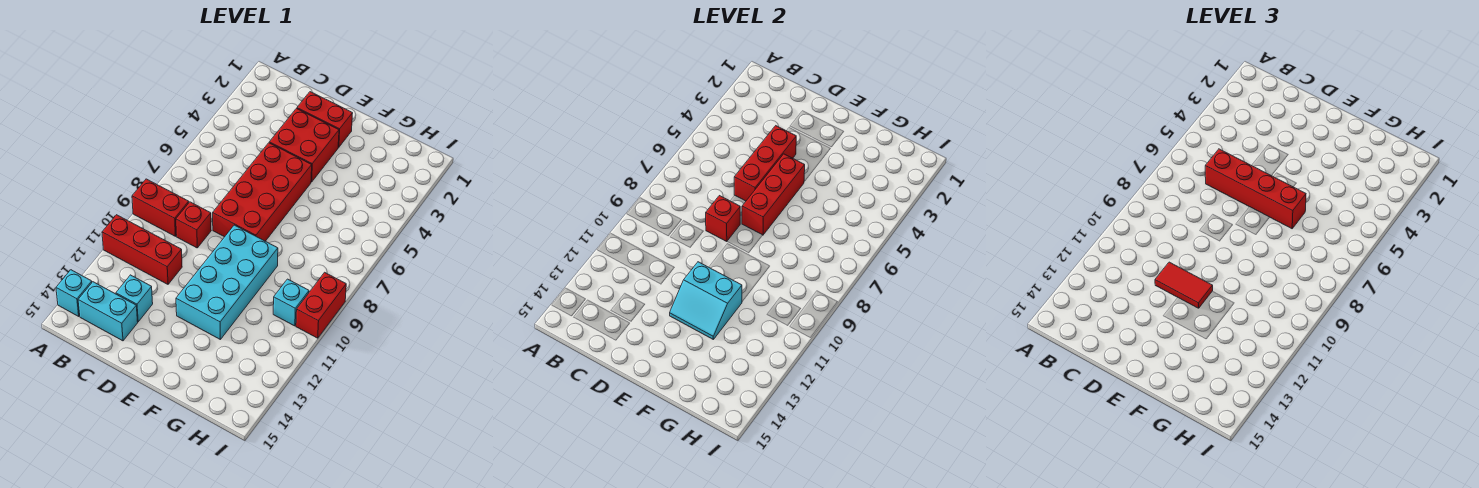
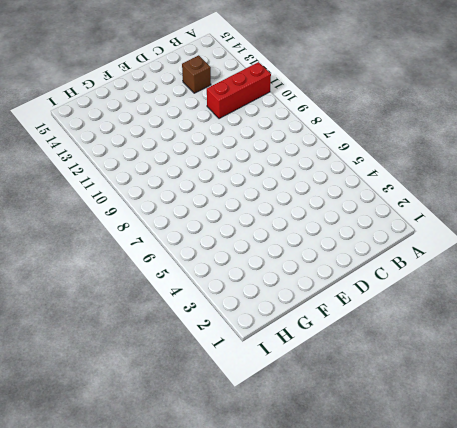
brown 1x1 brick [182,55,211,93] -> cyan 1x1 brick [116,275,153,322]
none -> red 1x2 brick [132,179,189,236]
none -> cyan 1x1 brick [56,270,92,316]
none -> cyan 1x2 brick [78,282,138,341]

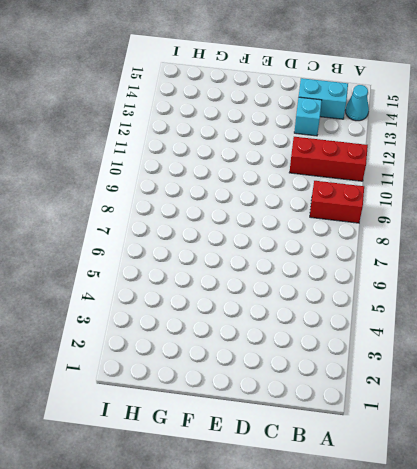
cyan 1x1 cone [346,85,369,121] -> cyan 1x1 brick [56,270,92,316]
none -> red 1x1 brick [176,202,211,248]
none -> red 1x2 brick [297,92,353,147]
none -> red 2x2 brick [269,109,339,182]

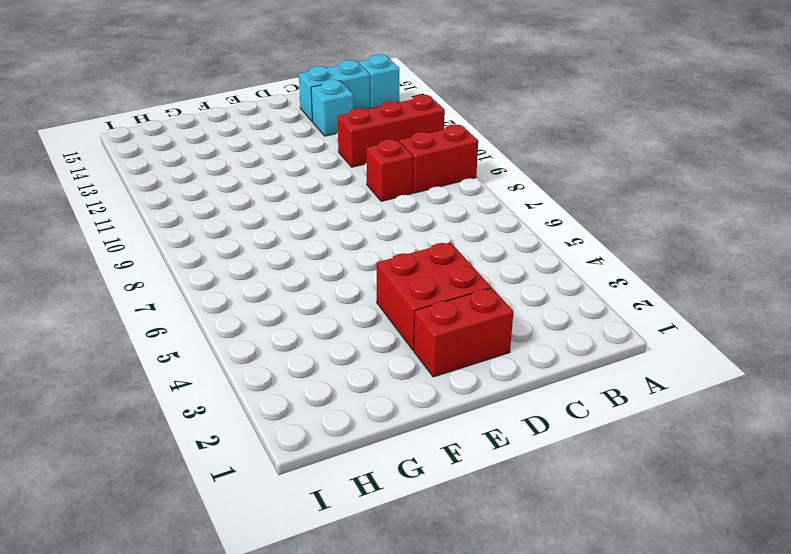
none -> red 2x4 brick [213,143,312,241]
none -> cyan 2x4 brick [176,225,278,340]
none -> cyan 1x1 brick [273,279,309,326]

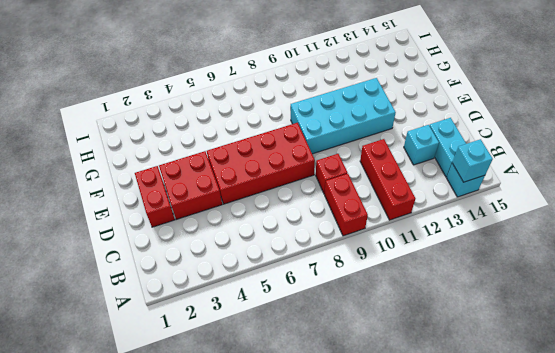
cyan 1x1 brick [452,139,493,182] -> cyan 1x1 brick moved to [273,279,309,326]
none -> red 1x2 brick [296,272,346,338]
none -> red 1x3 brick [734,126,796,201]
none -> red 1x1 brick [706,196,740,242]

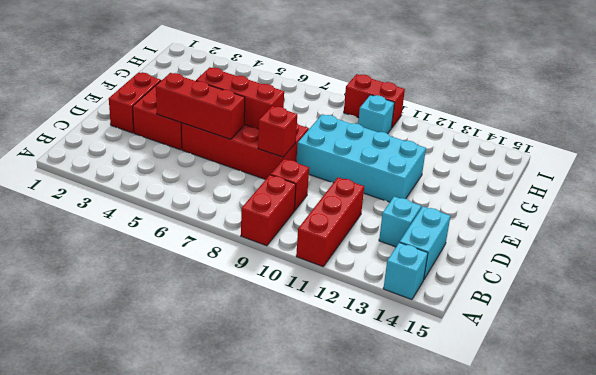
none -> cyan 2x2 slope [670,262,742,340]
none -> red 1x4 brick [1205,149,1306,229]
none -> red 1x2 tile [1155,262,1213,308]

